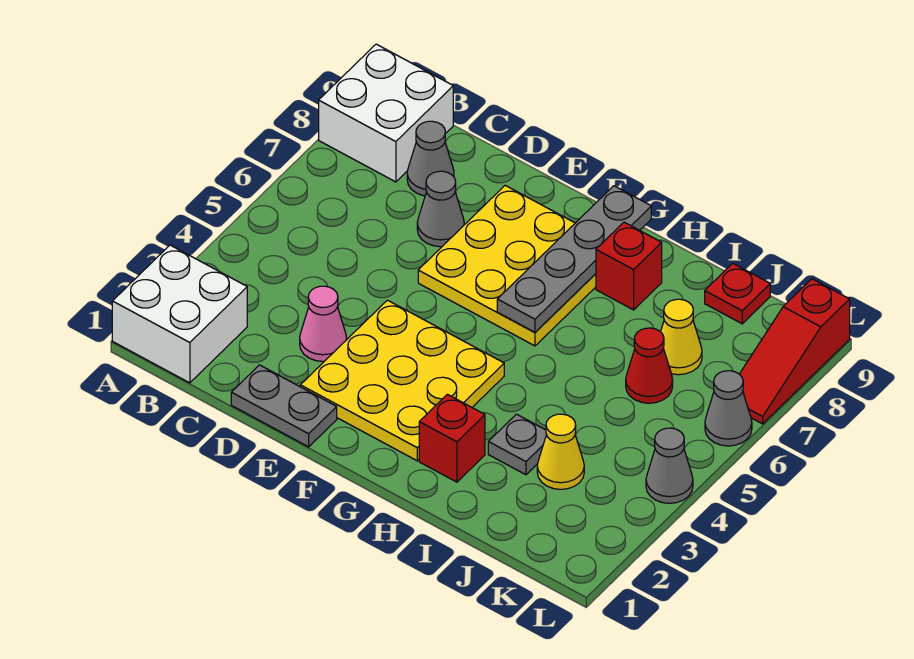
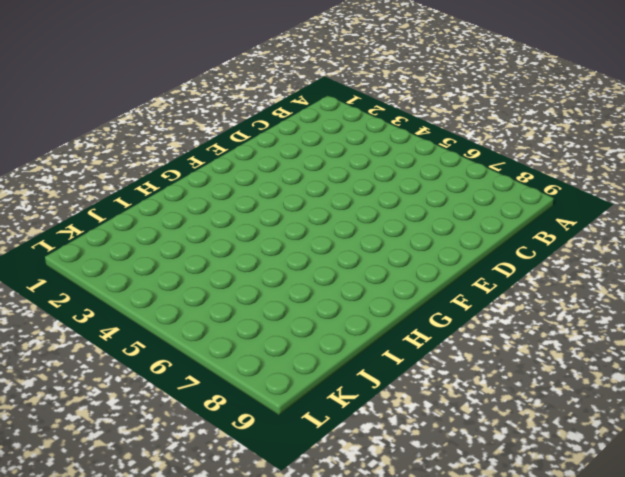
none -> white 2x2 brick [112,245,247,383]
none -> white 2x2 brick [319,44,453,182]
none -> grey 1x1 cone [407,121,454,196]

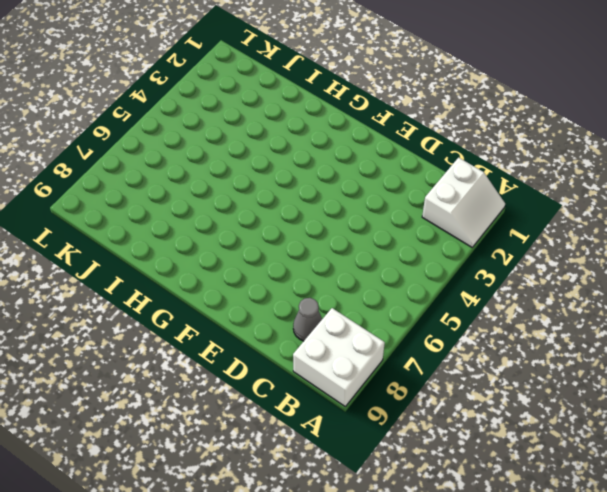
white 2x2 slope [422,158,505,247] -> white 2x2 brick [112,245,247,383]
none -> grey 1x2 plate [231,365,337,447]
none -> pink 1x1 cone [300,286,347,361]
none -> grey 1x1 cone [417,171,464,247]

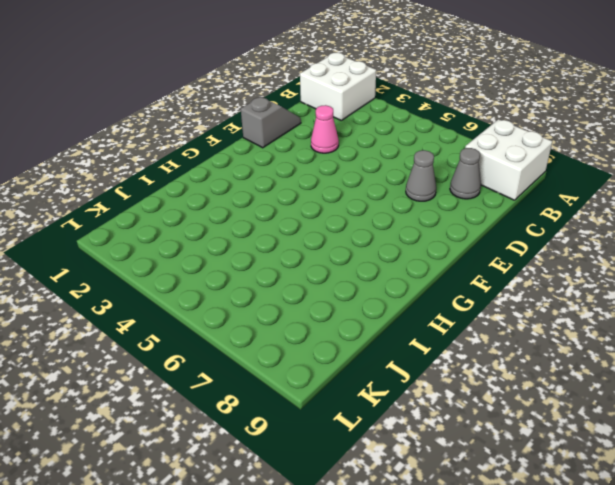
grey 1x2 slope [241,97,301,148] -> grey 1x2 plate [231,365,337,447]
none -> yellow 3x3 plate [300,300,504,461]
none -> yellow 3x3 plate [418,185,596,346]
none -> red 1x1 brick [419,394,485,482]

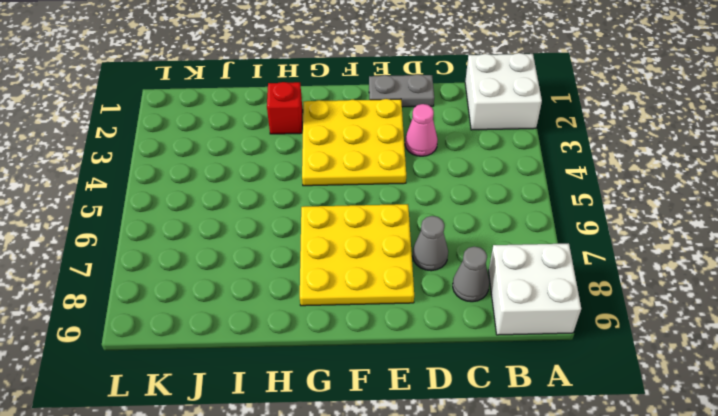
none -> red 1x1 brick [596,222,662,310]
none -> grey 1x1 plate [488,414,546,475]
none -> yellow 1x1 cone [537,414,584,489]

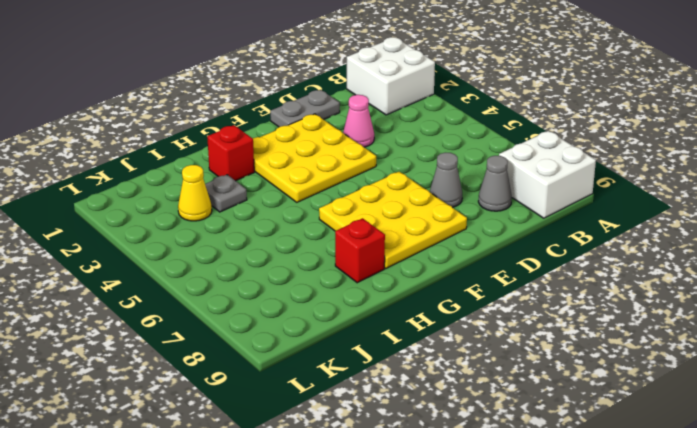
none -> red 1x1 cone [626,328,673,403]
none -> yellow 1x1 cone [661,299,702,375]
none -> red 1x1 plate [705,263,770,324]

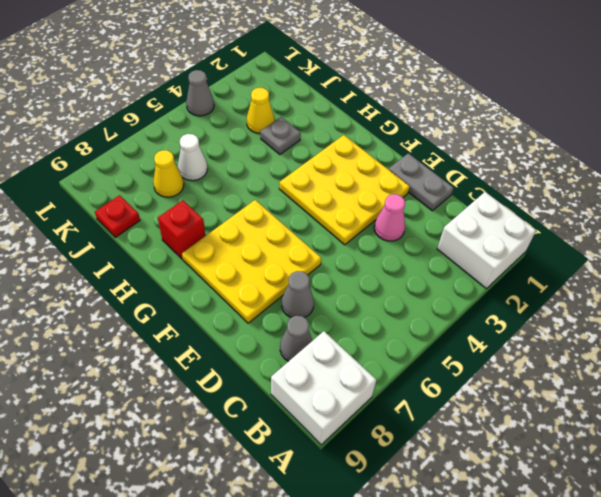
white 1x1 cone [178,134,207,181] -> red 1x1 cone [626,328,673,403]
none -> red 1x1 brick [419,394,485,482]
none -> grey 1x1 cone [705,371,752,446]
none -> red 1x3 slope [740,279,850,424]

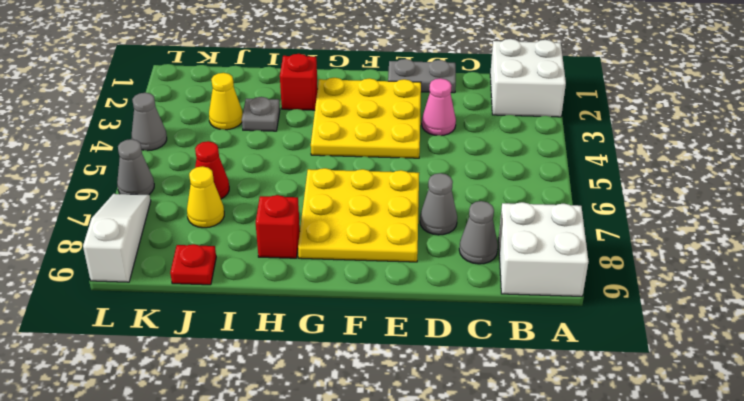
white 1x3 slope [83,194,151,282] -> red 1x3 slope [740,279,850,424]
none -> grey 1x4 plate [497,186,651,332]

